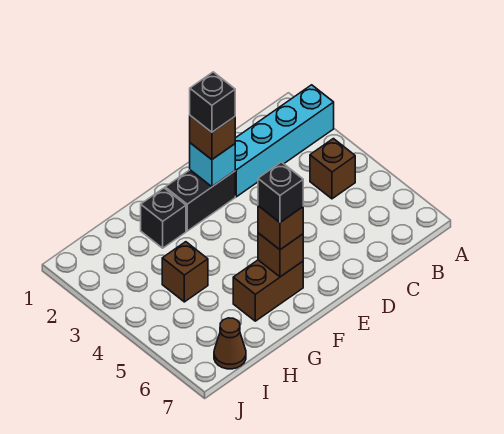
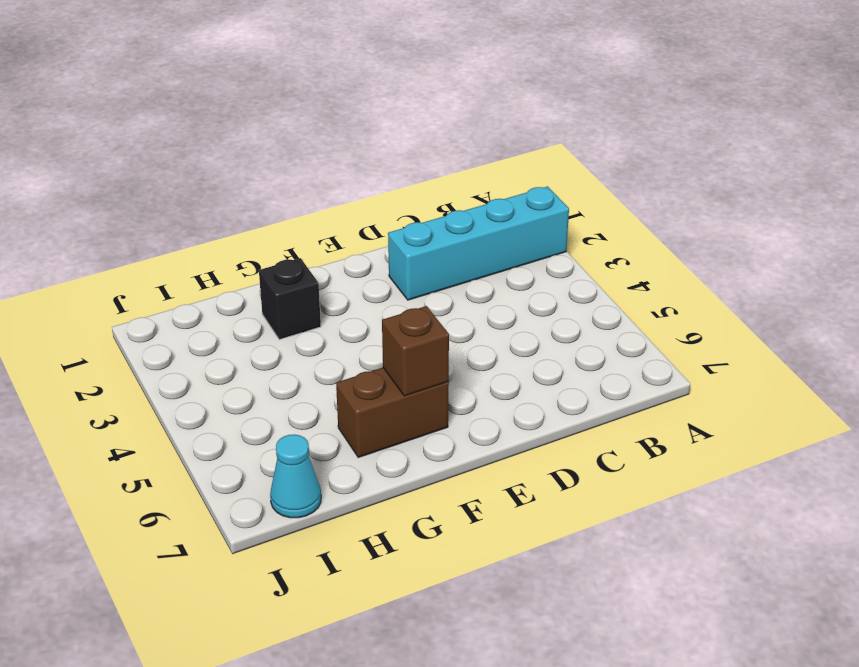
cyan 1x1 cone [270,434,321,518] -> brown 1x1 cone [214,318,246,369]
none -> brown 1x1 brick [310,139,355,199]
none -> black 1x2 brick [165,170,235,231]
none -> brown 1x1 brick [162,242,208,302]

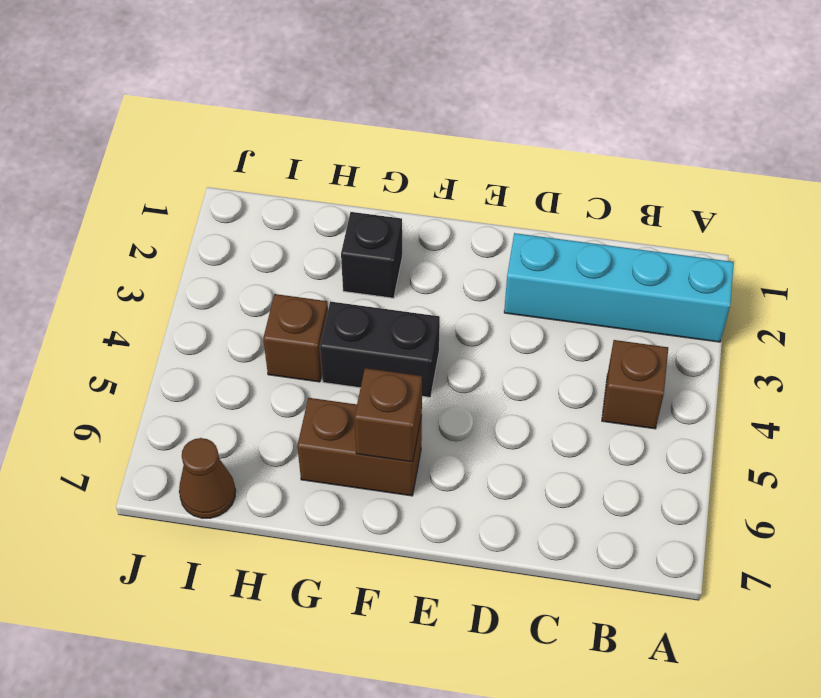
black 1x2 brick [320,302,440,397] -> black 1x2 brick moved to [165,170,235,231]
none -> cyan 1x1 brick [190,143,235,187]
none -> brown 1x1 brick [190,116,235,159]
none -> brown 1x1 brick [258,206,303,250]

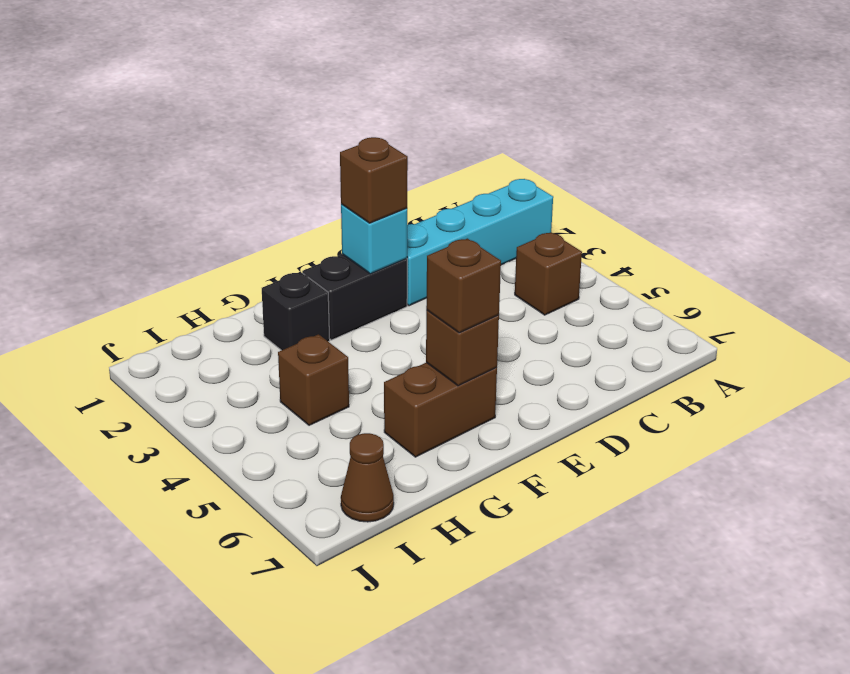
none -> black 1x1 brick [190,72,235,132]
none -> black 1x1 brick [258,162,303,222]

